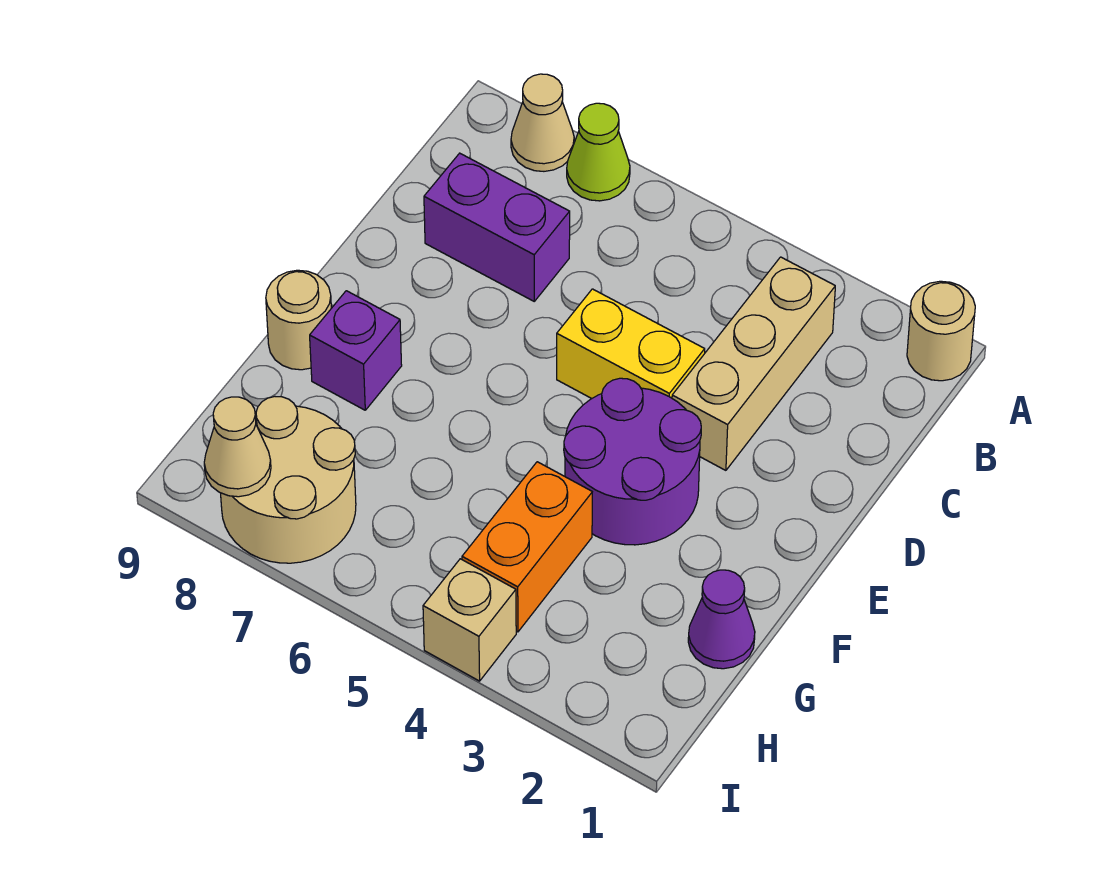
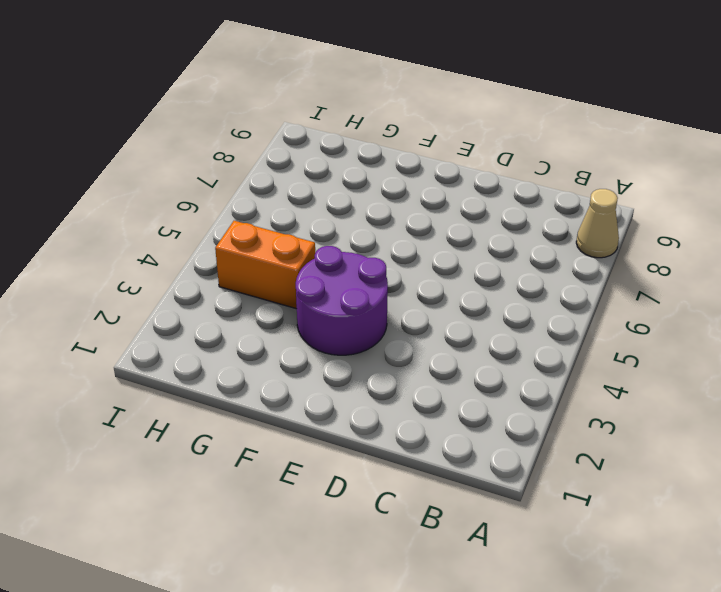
none -> tan 1x1 round brick [907,281,975,381]
none -> lime 1x1 cone [567,103,630,201]
none -> tan 1x3 brick [672,257,835,470]

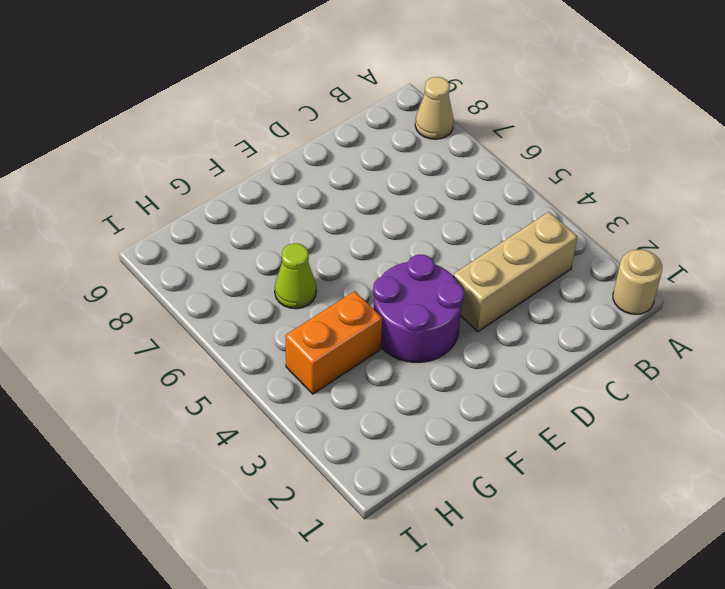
lime 1x1 cone [275,243,316,309] -> lime 1x1 cone moved to [567,103,630,201]
none -> purple 1x2 brick [424,153,570,301]
none -> yellow 1x2 brick [557,289,705,399]
none -> purple 1x1 brick [310,291,402,410]

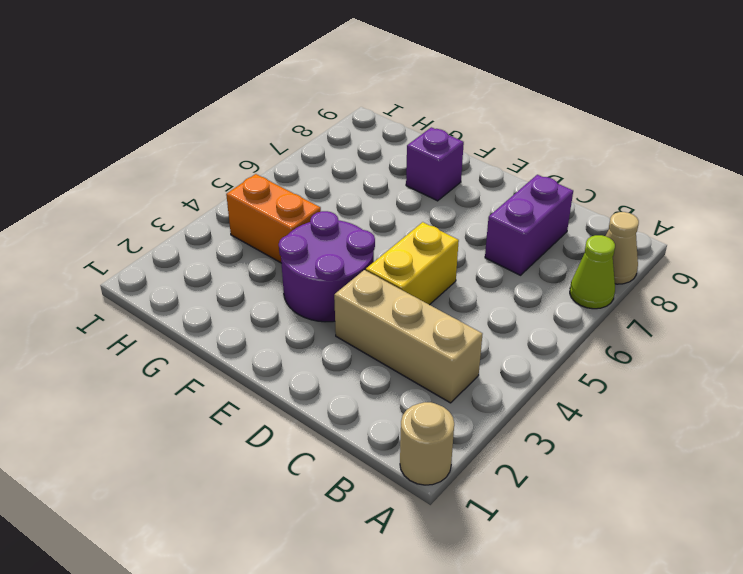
none -> tan 1x1 round brick [266,270,331,370]
none -> purple 1x1 cone [688,570,755,669]
none -> tan 2x2 round brick [221,397,356,563]

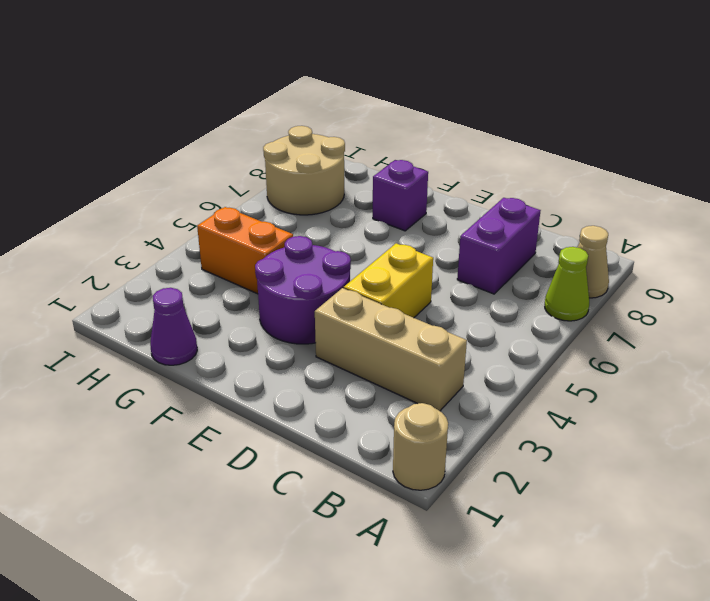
none -> tan 1x1 round brick [266,270,331,370]
none -> tan 1x1 brick [423,559,516,681]
none -> tan 1x1 cone [204,397,271,497]

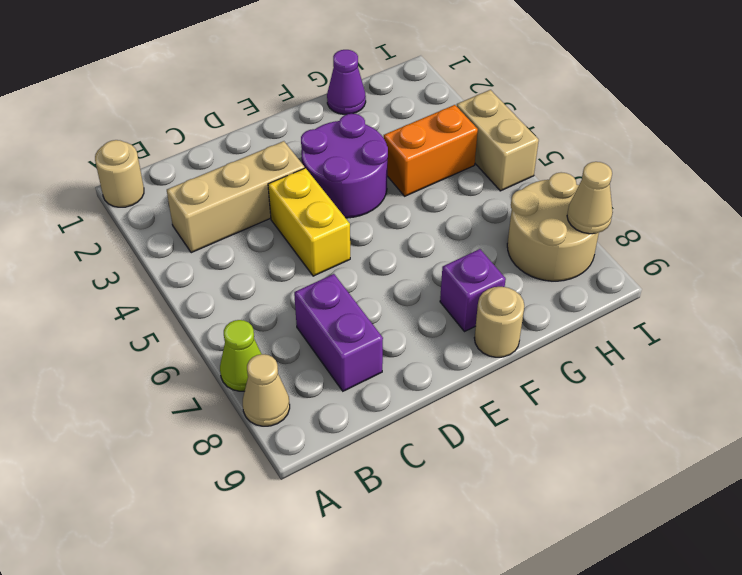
tan 1x2 brick [457,90,539,191] -> tan 1x1 brick [423,559,516,681]

